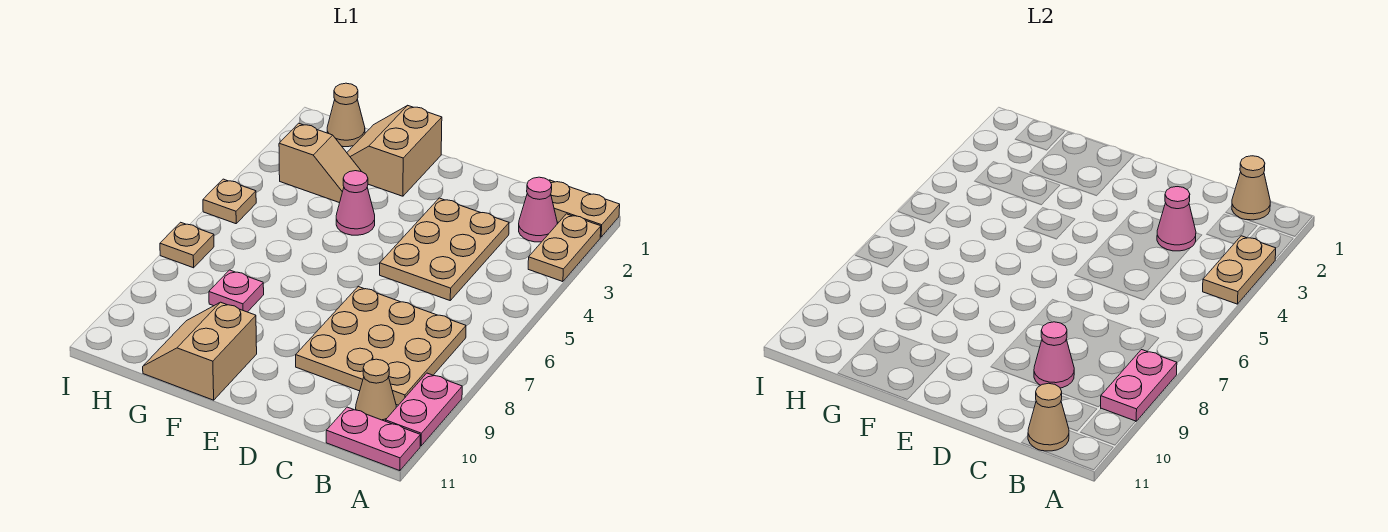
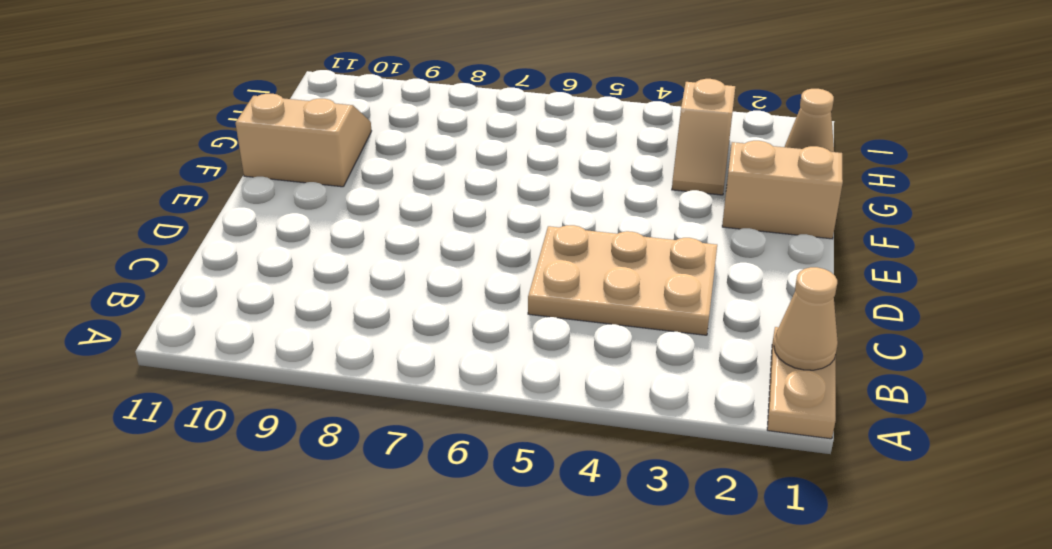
none -> tan 1x2 plate [528,214,601,282]
none -> pink 1x2 plate [386,373,462,446]
none -> pink 1x2 plate [326,407,420,471]

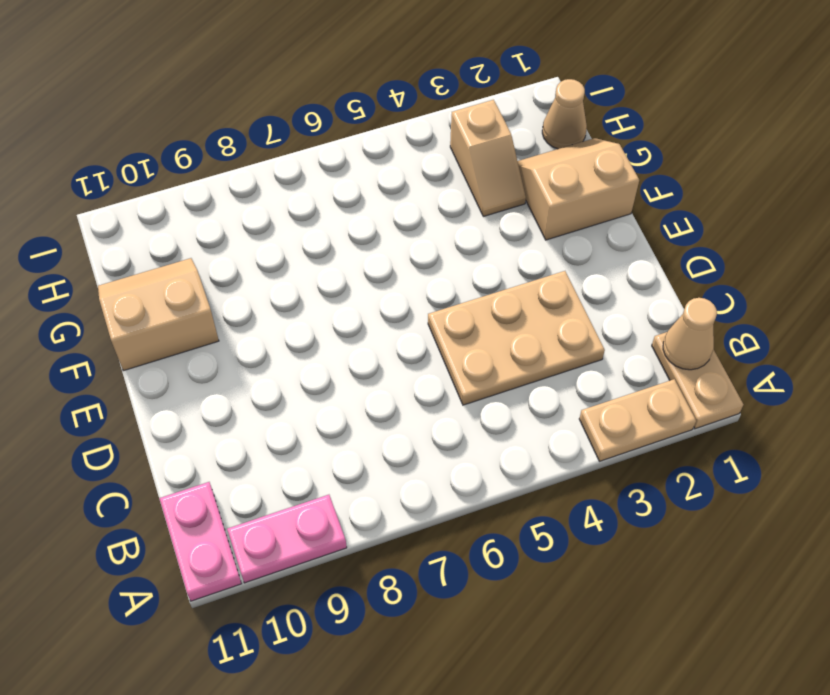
none -> pink 1x1 cone [519,177,557,242]
none -> tan 3x3 plate [296,287,466,405]
none -> tan 1x1 cone [356,359,396,421]

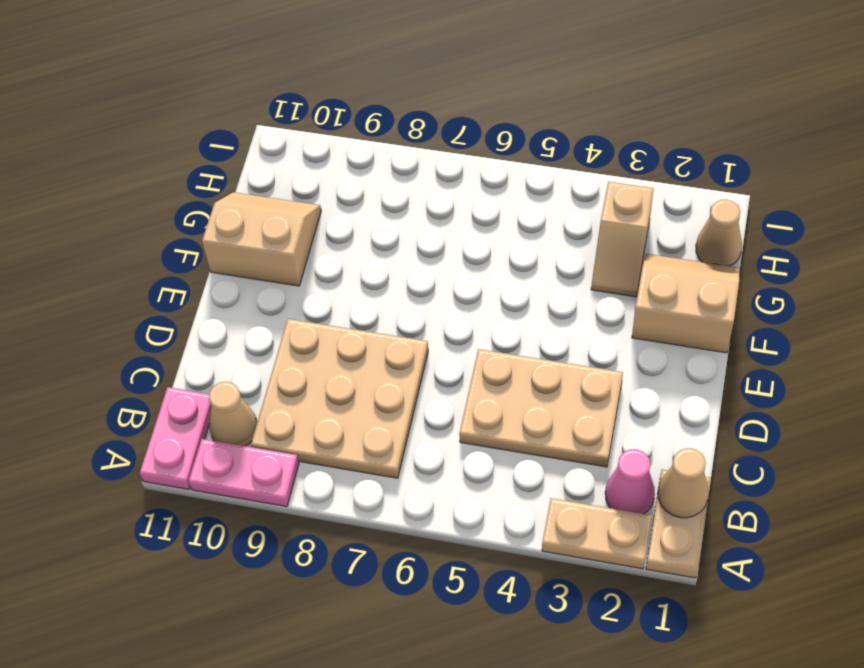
none -> pink 1x1 cone [336,171,375,235]
none -> pink 1x1 plate [209,270,264,312]
none -> tan 1x1 plate [203,179,256,224]

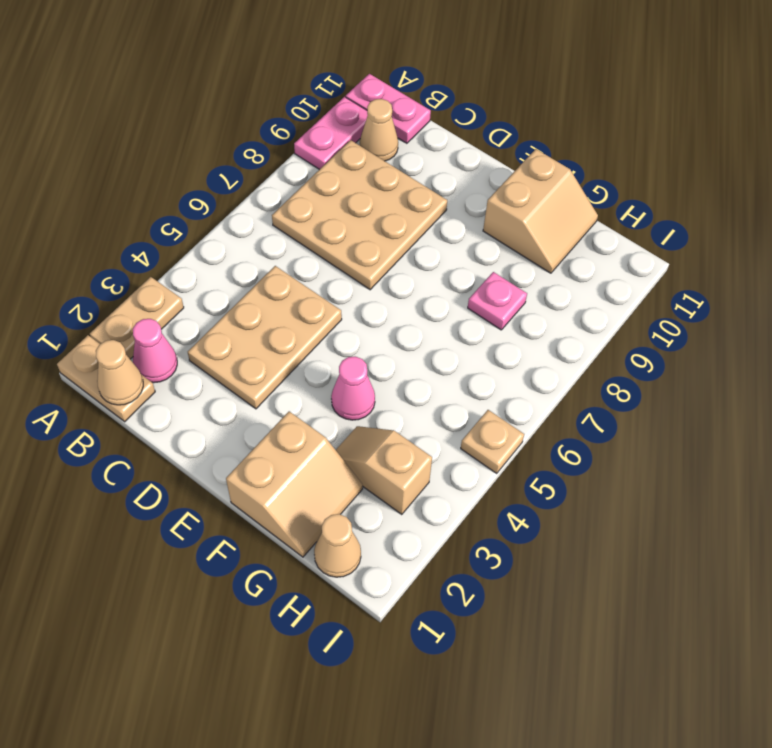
none -> tan 1x1 plate [160,222,214,268]
none -> tan 1x2 plate [1203,236,1276,304]
none -> pink 1x2 plate [1101,350,1177,421]

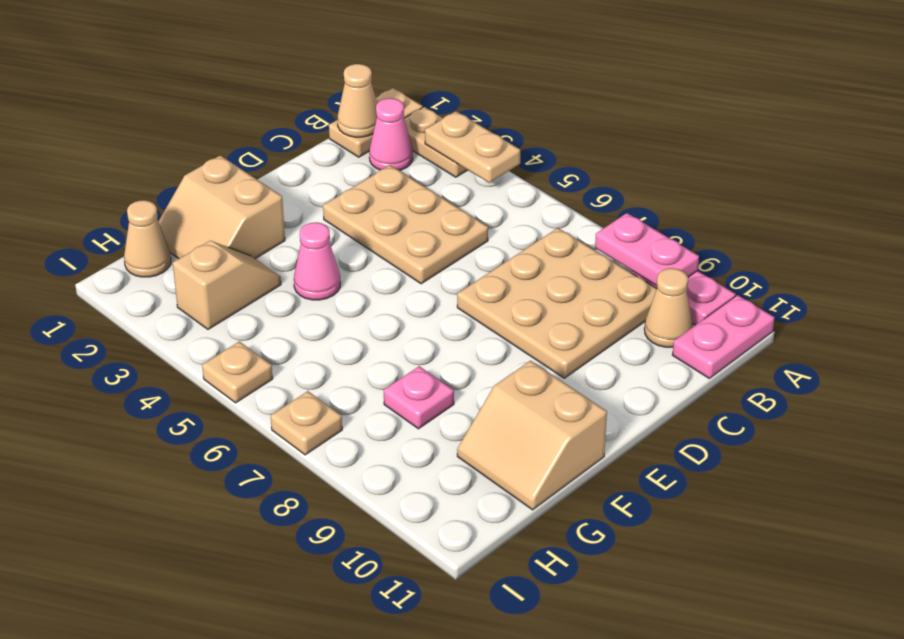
none -> tan 1x1 cone [1028,383,1069,451]
none -> pink 1x1 cone [1157,187,1196,251]
none -> pink 1x1 cone [1034,322,1074,388]

